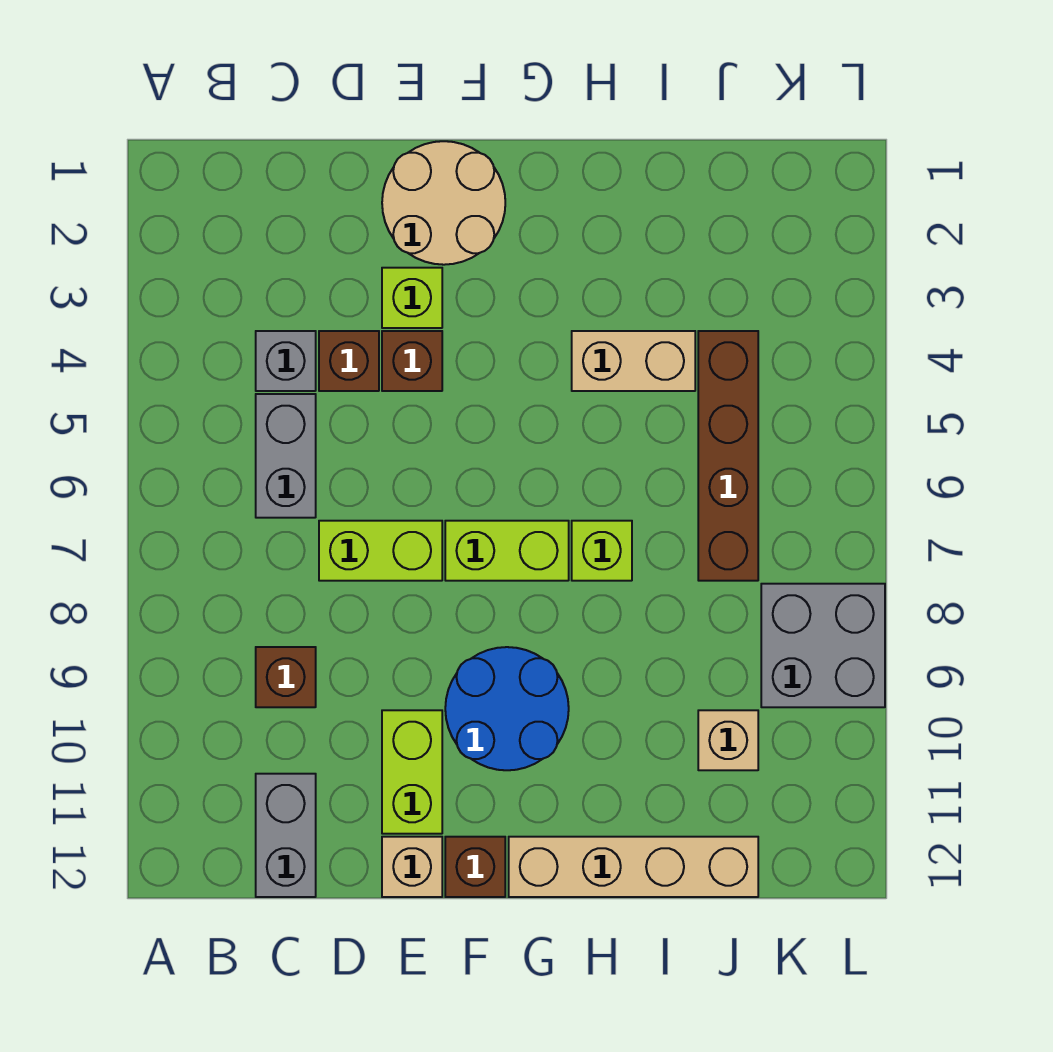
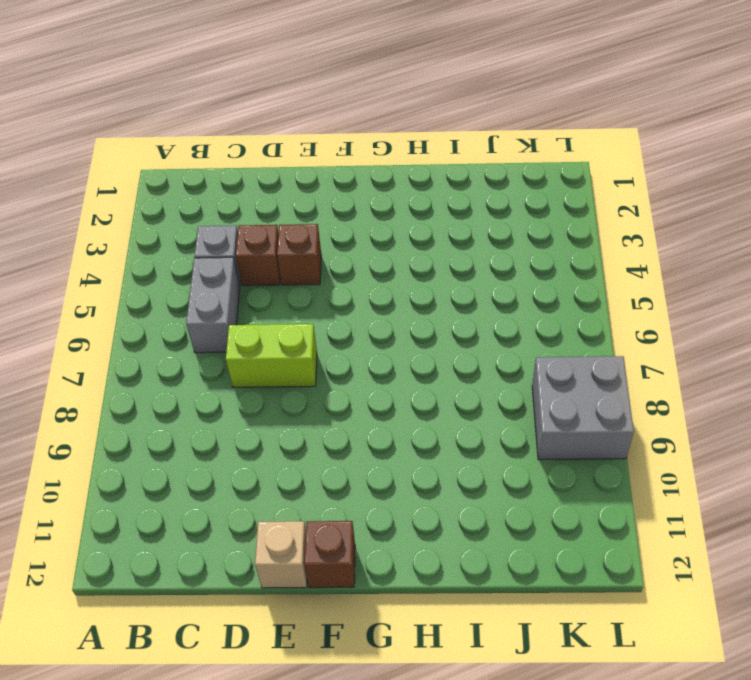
none -> brown 1x1 brick [256,647,316,707]
none -> grey 1x2 brick [256,774,316,897]
none -> tan 2x2 round brick [382,141,505,265]

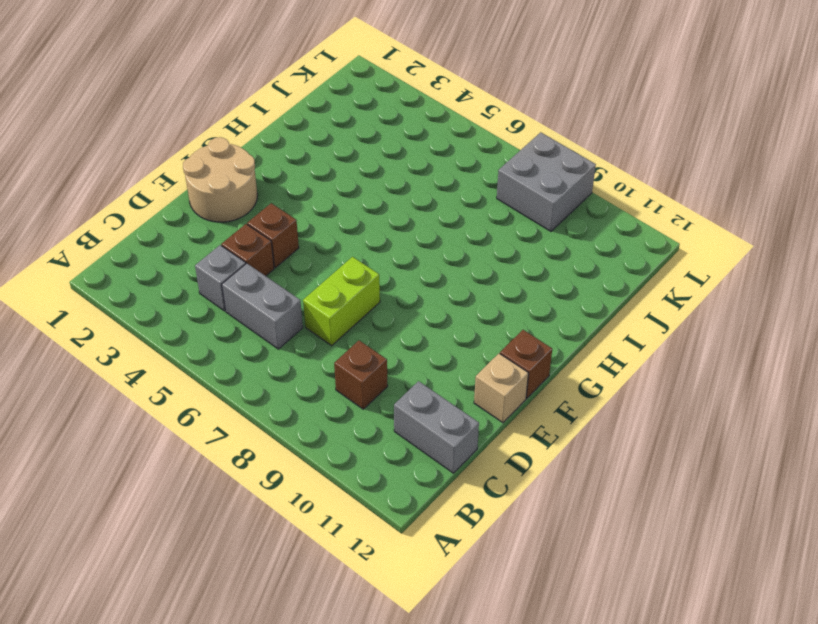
none -> lime 1x1 brick [382,268,442,328]
none -> lime 1x2 brick [382,710,442,834]
none -> lime 1x2 brick [445,521,569,581]

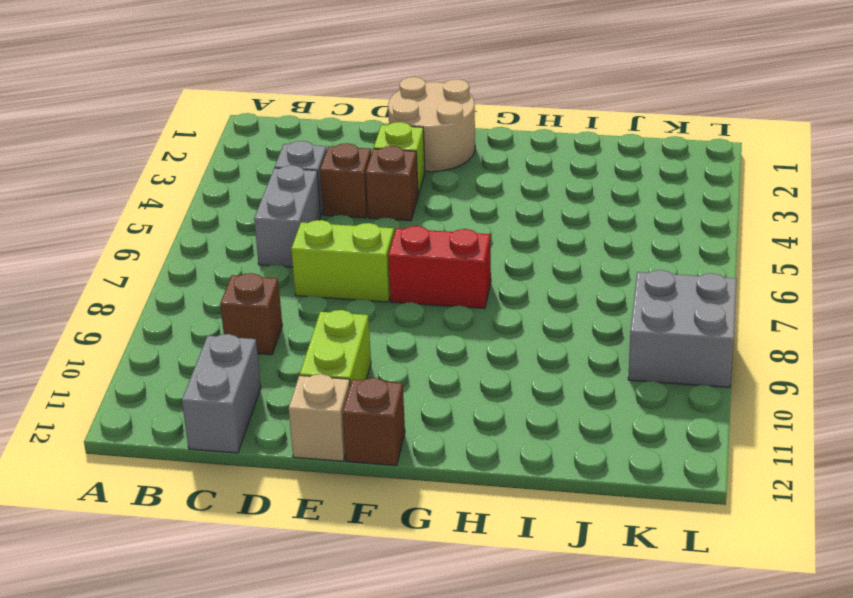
red 1x2 brick [388,226,491,309] -> lime 1x2 brick [445,521,569,581]
none -> blue 2x2 round brick [445,647,569,770]
none -> tan 1x4 brick [509,837,758,897]
none -> tan 1x2 brick [572,331,695,391]

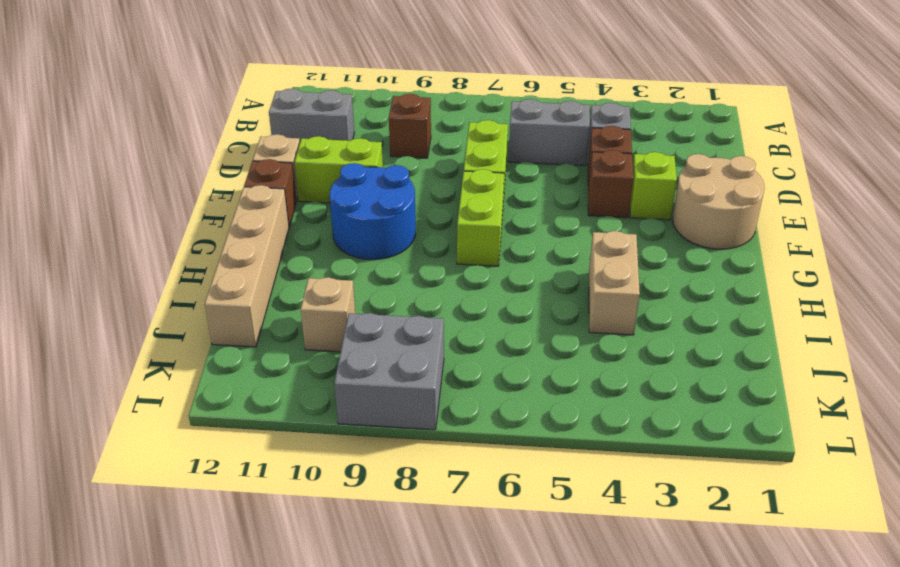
none -> lime 1x1 brick [572,521,632,581]
none -> brown 1x4 brick [698,331,758,581]

